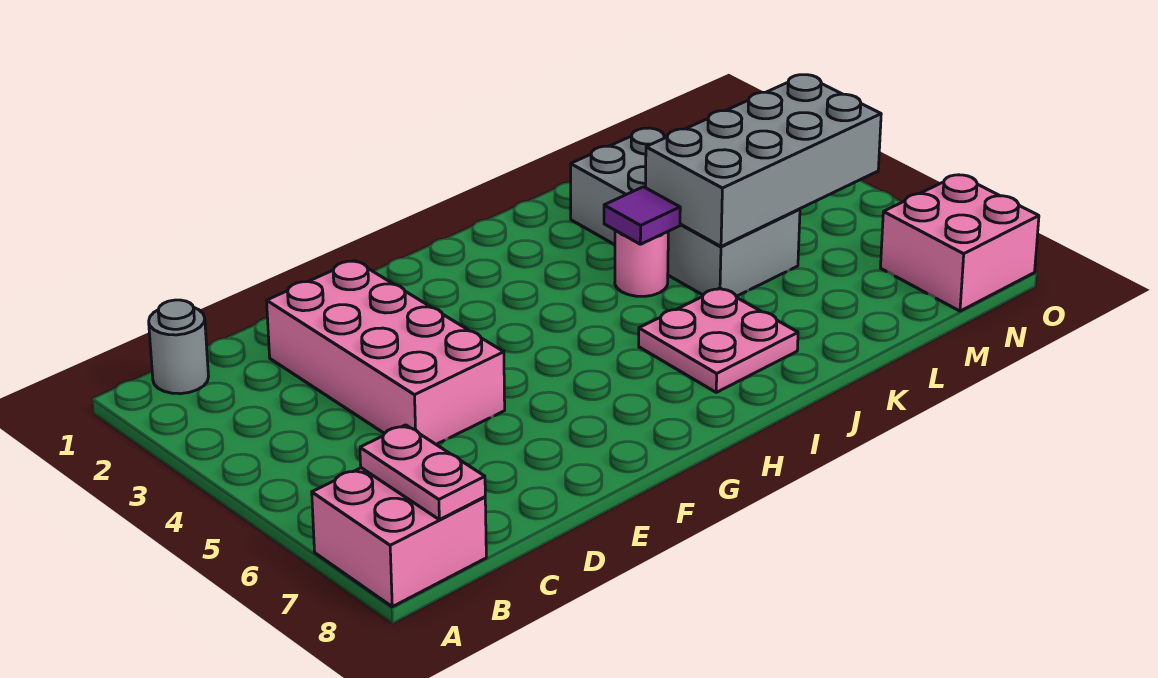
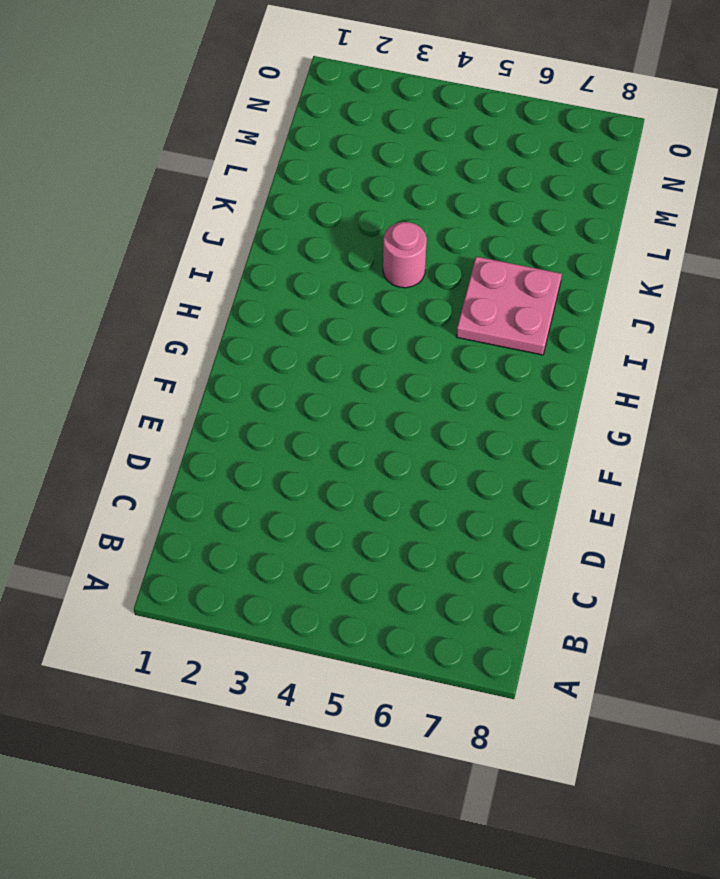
none -> pink 2x2 brick [312,468,486,607]
none -> grey 1x1 round brick [149,300,209,394]

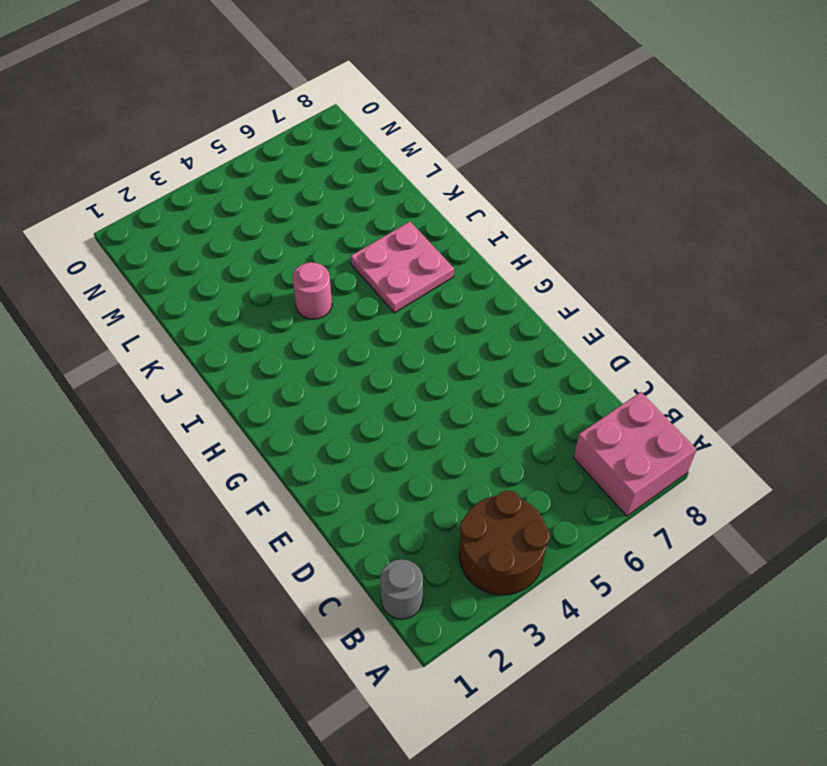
brown 2x2 round brick [459,490,550,595] -> none
none -> pink 2x4 brick [267,261,505,444]
none -> grey 2x4 brick [571,128,800,296]

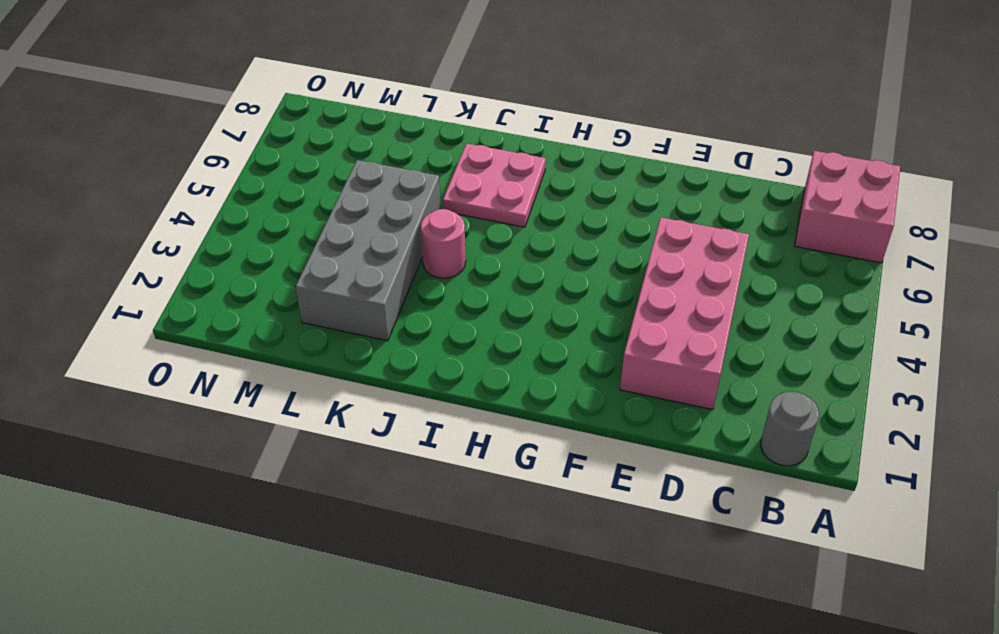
none -> pink 2x2 brick [881,175,1039,311]
none -> pink 1x2 plate [360,425,485,520]

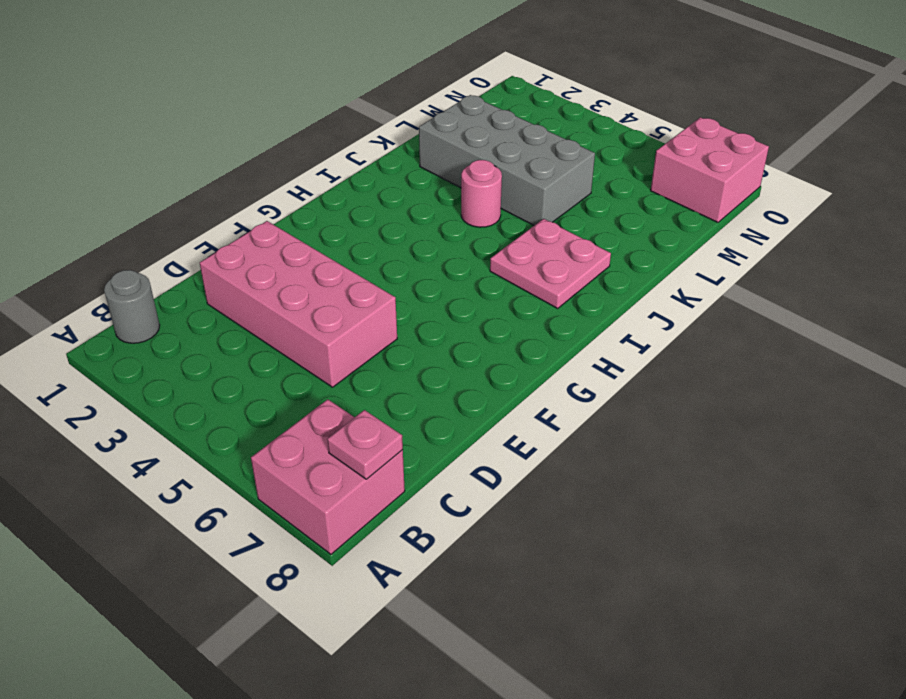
pink 1x1 plate [327,410,403,479] -> pink 1x2 plate [360,425,485,520]
none -> purple 1x1 tile [604,187,680,244]
none -> grey 2x4 brick [645,75,881,246]

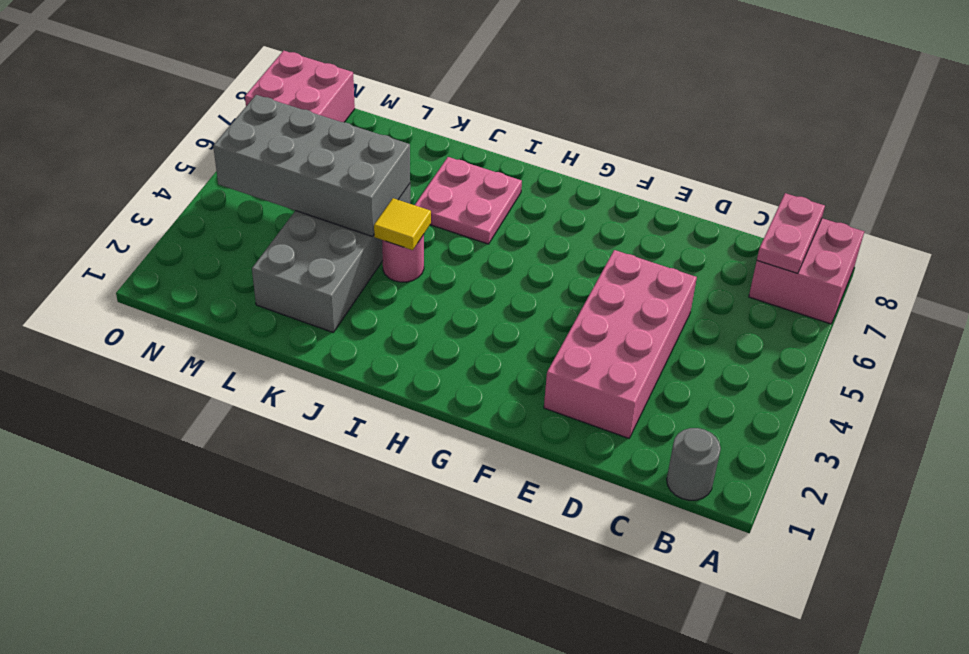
yellow 1x1 tile [374,198,431,250] -> purple 1x1 tile [604,187,680,244]

